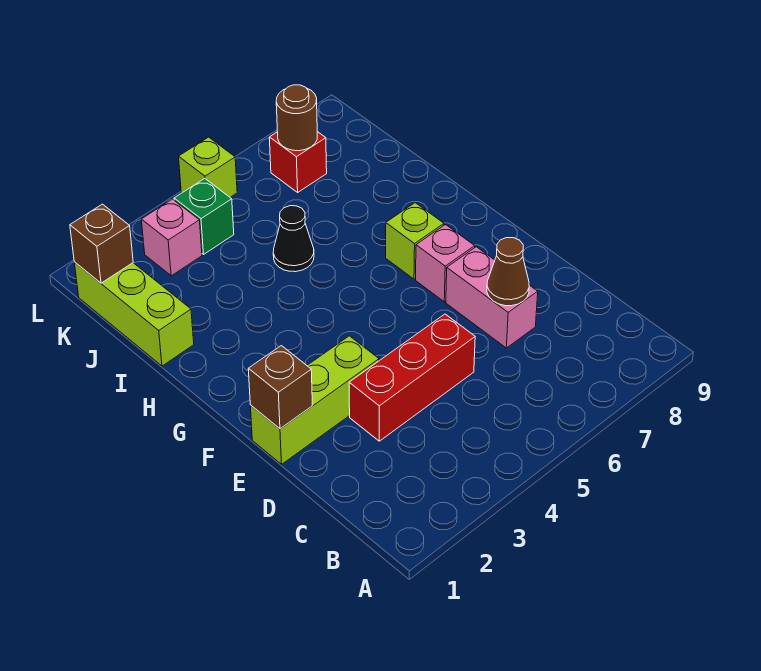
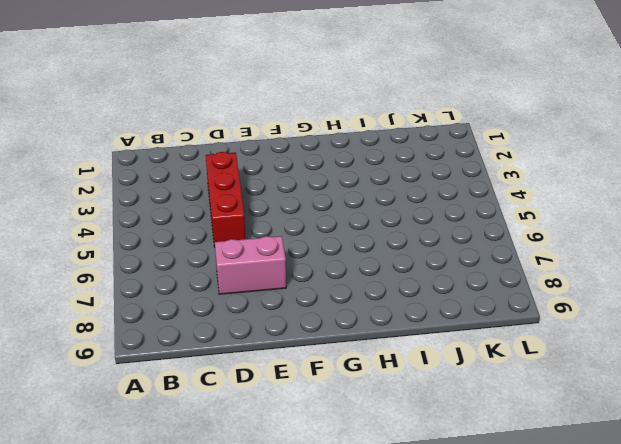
none -> lime 1x3 brick [250,336,379,464]
none -> pink 1x1 brick [416,225,475,302]
none -> lime 1x1 brick [386,203,444,279]

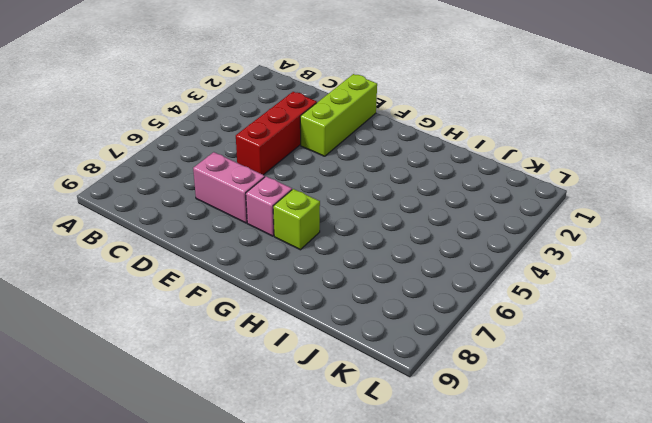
none -> lime 1x3 brick [74,262,194,366]
none -> black 1x1 cone [273,206,314,272]
none -> pink 1x1 brick [141,199,202,276]

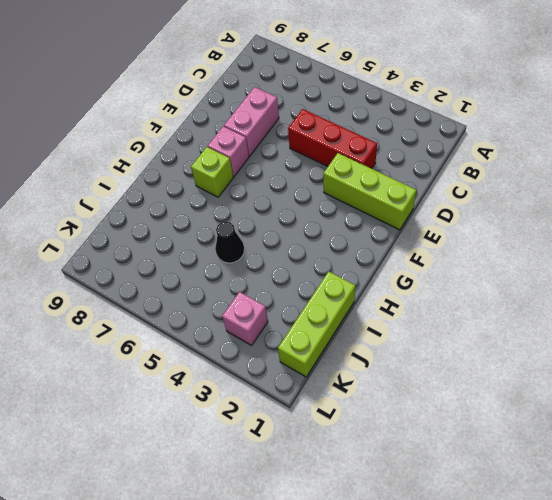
none -> green 1x1 brick [174,179,234,254]
none -> red 1x1 brick [269,132,327,192]
none -> lime 1x1 brick [179,137,237,197]

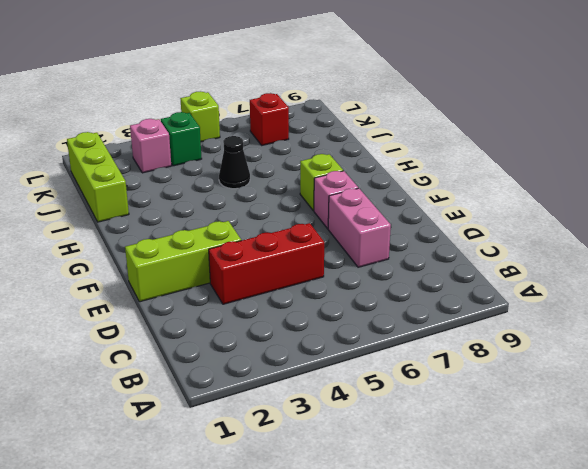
none -> brown 1x1 cone [487,238,529,306]
none -> brown 1x1 brick [248,346,312,429]
none -> brown 1x1 brick [70,204,133,283]

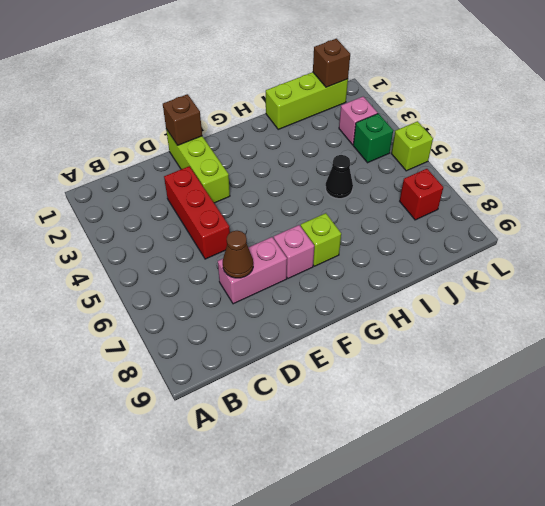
none -> brown 1x1 round brick [276,85,317,151]

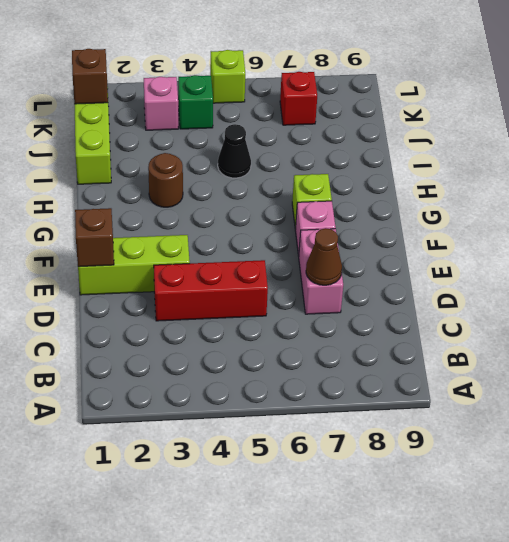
brown 1x1 round brick [148,153,183,207] -> brown 1x1 round brick moved to [276,85,317,151]

